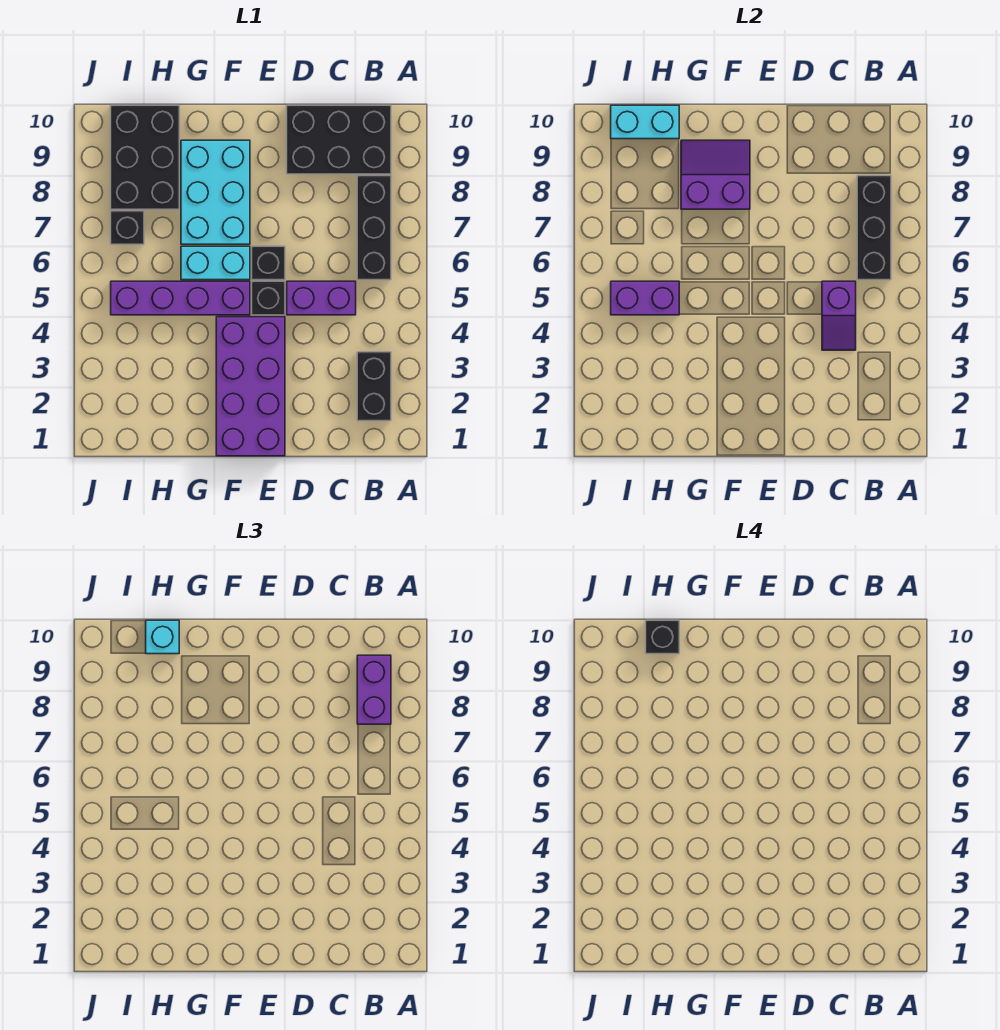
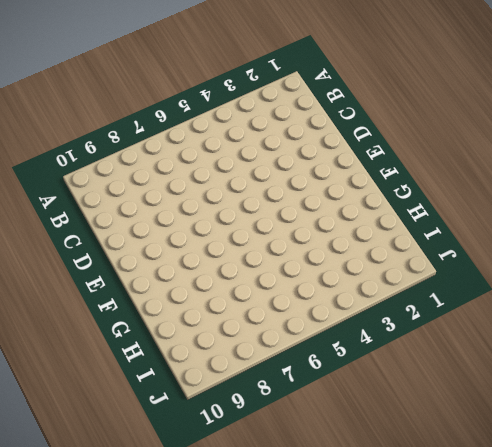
none -> black 1x2 brick [357,352,391,421]
none -> black 1x3 brick [357,176,391,280]
none -> black 2x3 brick [287,105,391,174]

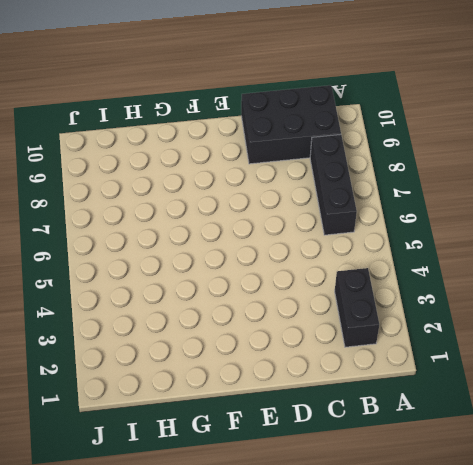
none -> purple 1x2 brick [287,281,356,315]
none -> purple 2x4 brick [216,317,285,456]
none -> black 1x1 brick [252,281,285,315]

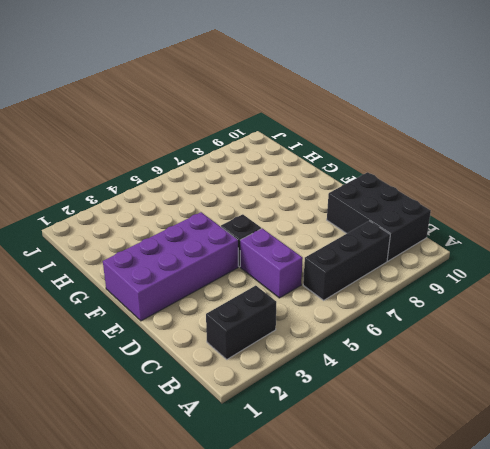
none -> black 1x1 brick [252,246,285,280]
none -> purple 1x4 brick [111,281,250,315]
none -> cyan 1x2 brick [181,246,250,280]

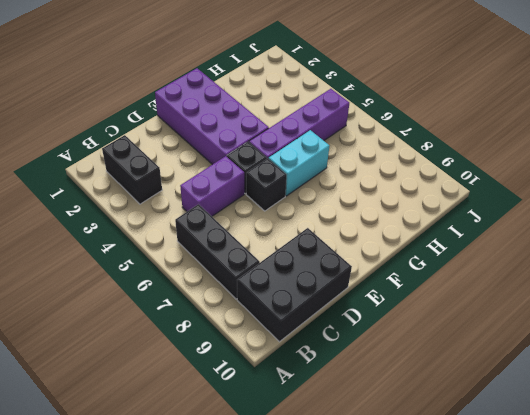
none -> cyan 2x3 brick [181,140,250,244]
none -> black 2x3 brick [111,105,179,209]
none -> black 1x1 brick [111,211,144,244]

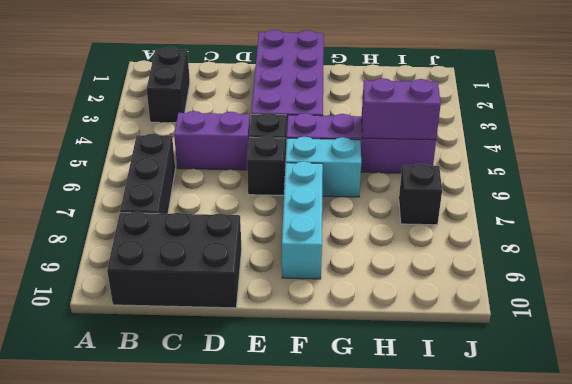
cyan 1x3 brick [282,161,323,279] -> cyan 2x3 brick [181,140,250,244]
none -> black 2x3 brick [111,105,179,209]
none -> black 1x3 brick [857,176,891,280]
none -> purple 1x2 slope [822,281,856,350]

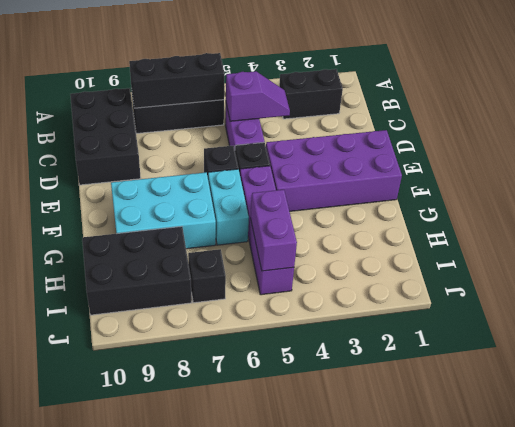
none -> purple 2x2 slope [681,140,750,209]
none -> cyan 1x2 brick [611,105,679,139]
none -> purple 1x2 brick [357,655,391,724]

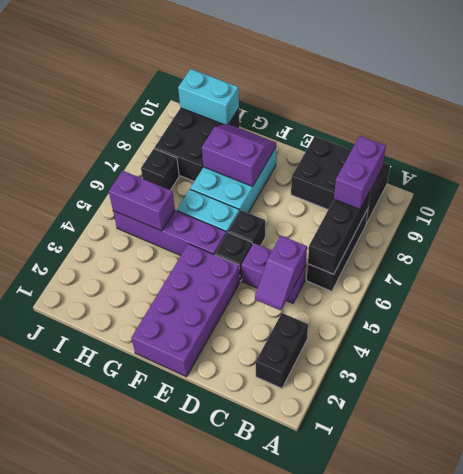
none -> cyan 1x1 brick [146,620,179,654]
none -> black 1x1 brick [646,620,679,654]

